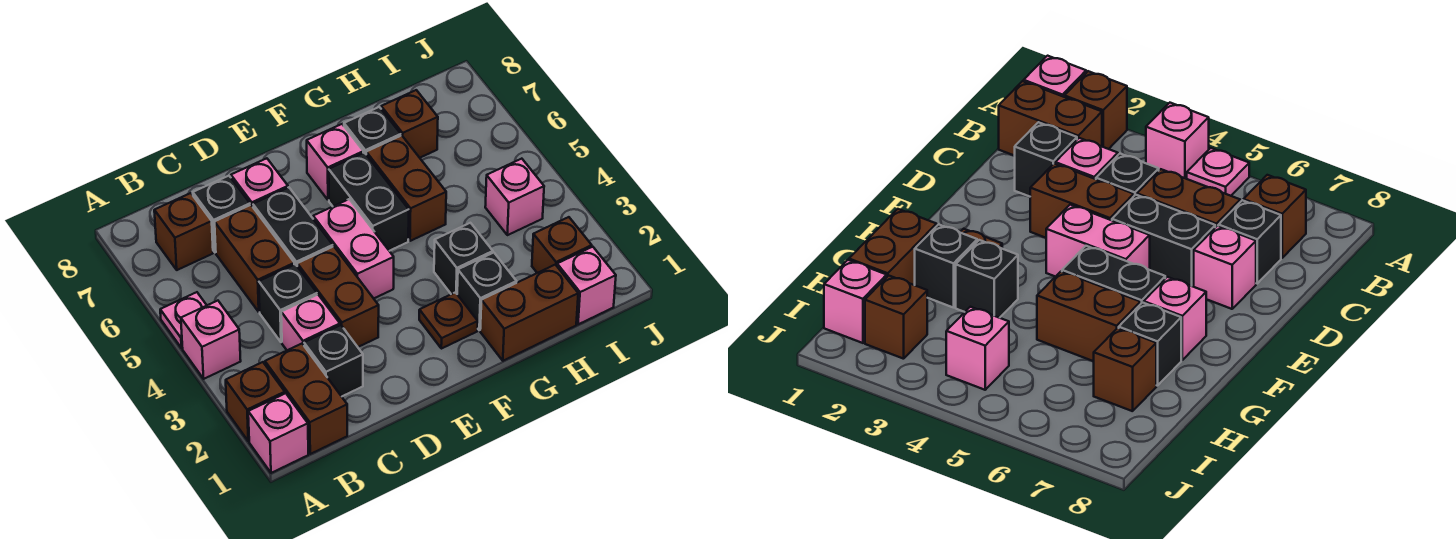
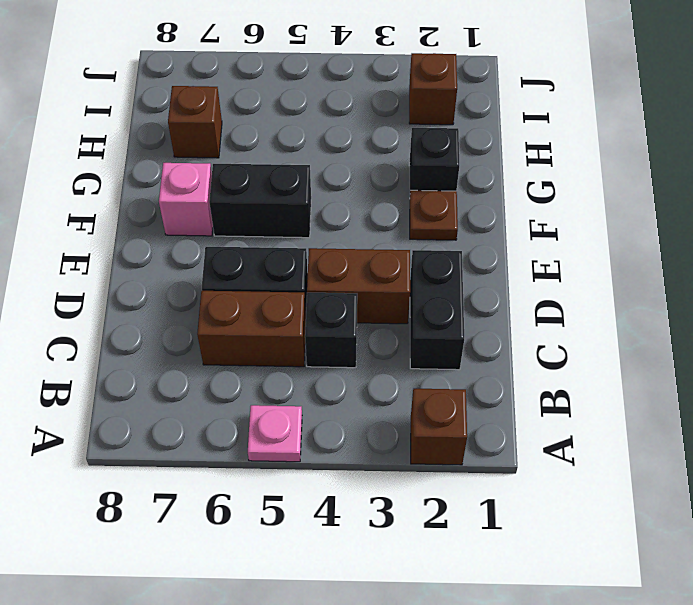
black 1x2 brick [410,250,464,370] -> black 1x1 brick [304,325,363,396]
none -> pink 1x1 brick [248,393,308,473]
none -> pink 1x1 brick [181,301,241,379]
none -> brown 1x2 brick [265,344,347,454]

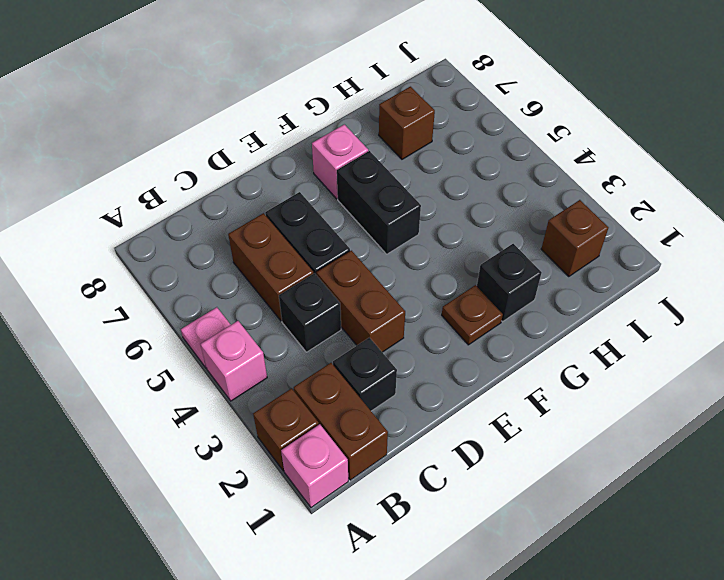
none -> brown 1x1 brick [154,193,213,270]
none -> pink 1x1 brick [281,295,340,350]
none -> black 1x1 brick [193,176,250,252]

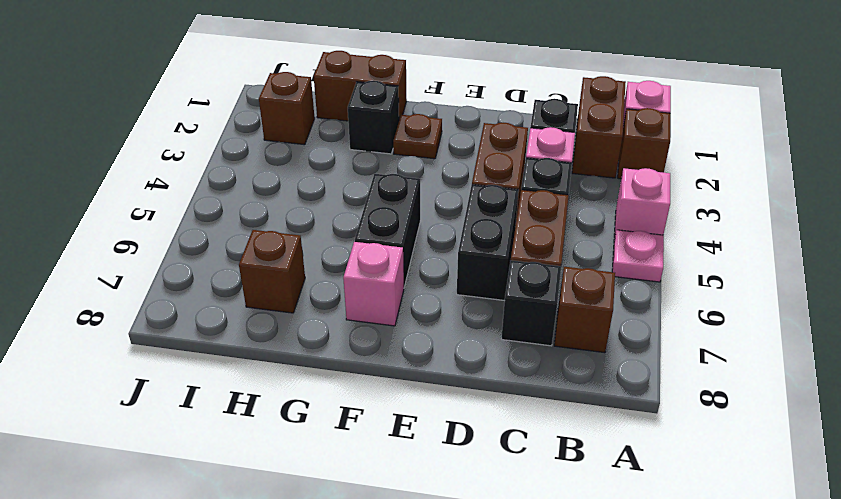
none -> pink 1x1 brick [231,158,288,207]
none -> pink 1x2 brick [313,199,394,298]
none -> black 1x1 brick [434,223,493,294]

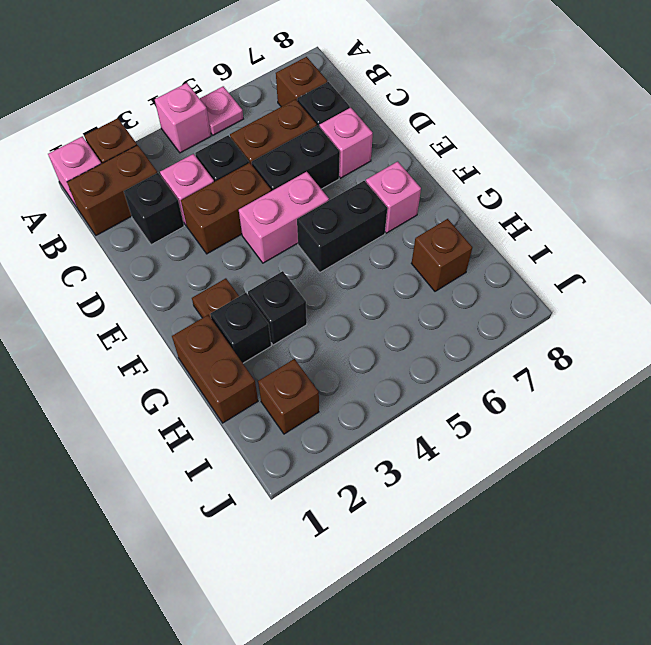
none -> brown 1x2 brick [366,135,446,241]
none -> black 1x1 brick [344,107,401,154]
none -> pink 1x1 brick [557,247,616,324]

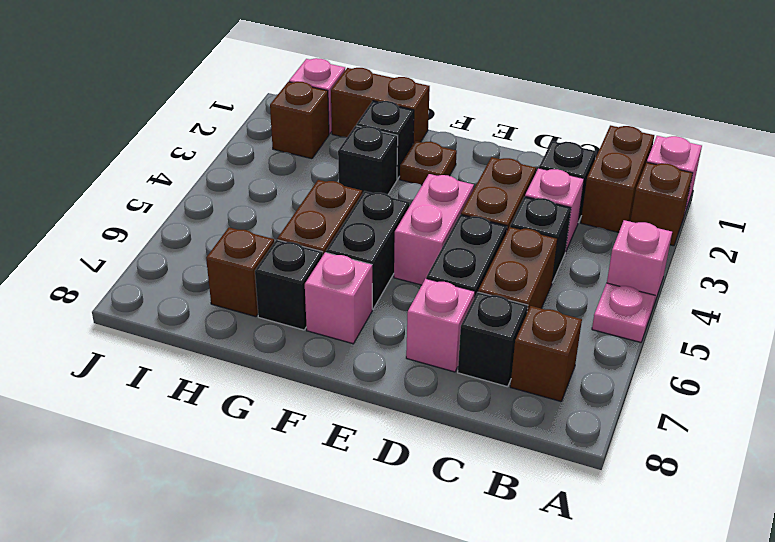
none -> pink 1x1 brick [485,159,544,235]

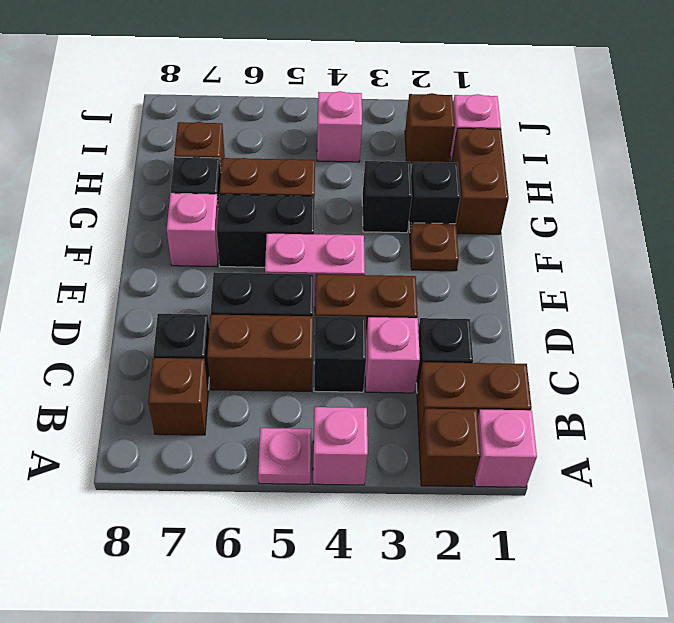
none -> pink 1x1 brick [231,158,288,207]

